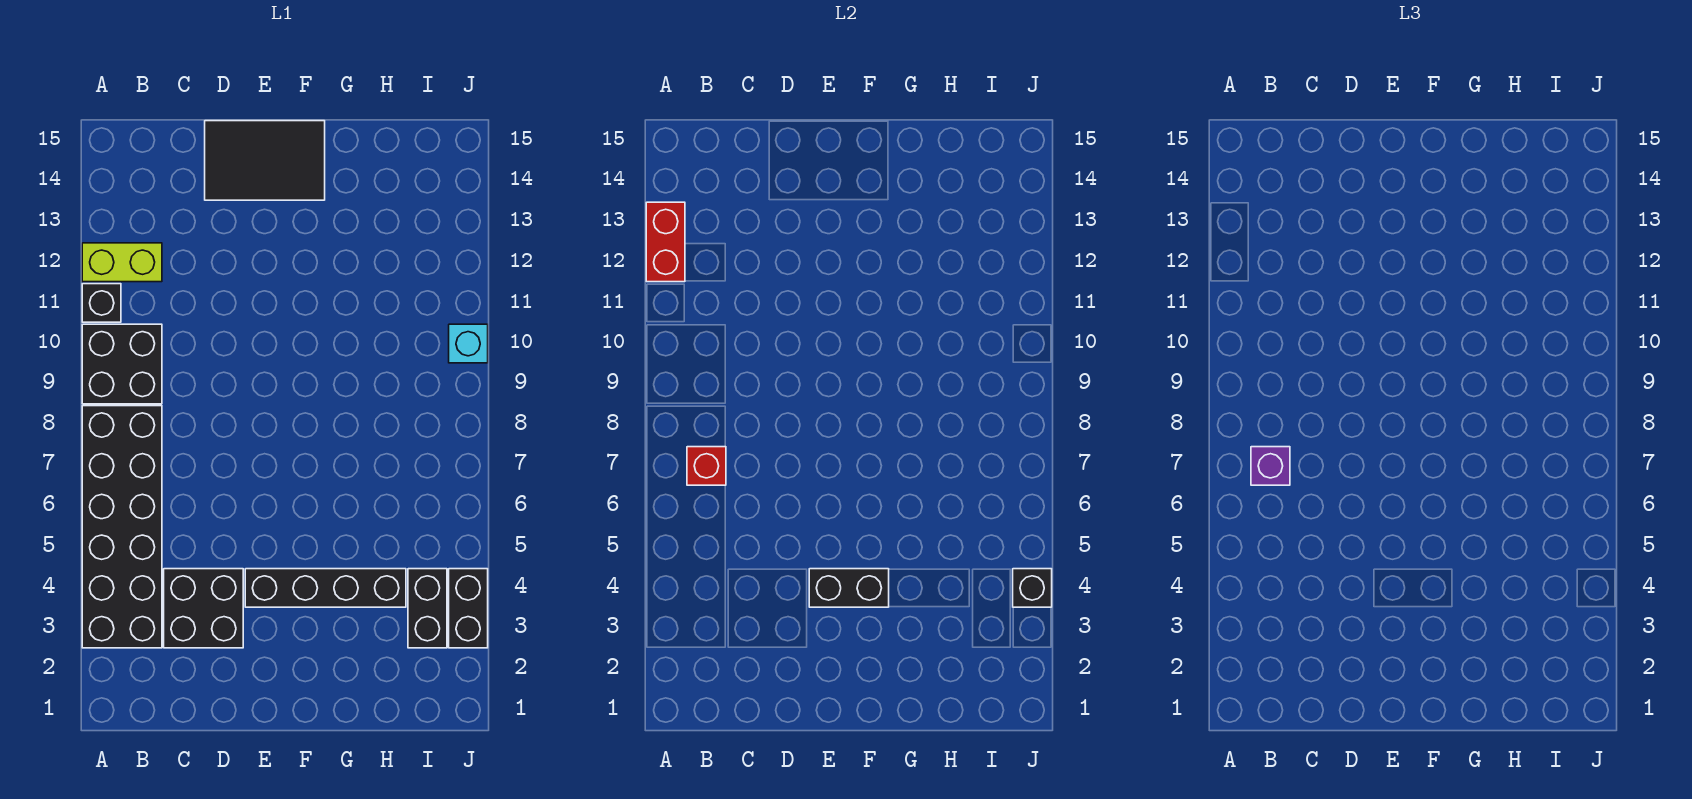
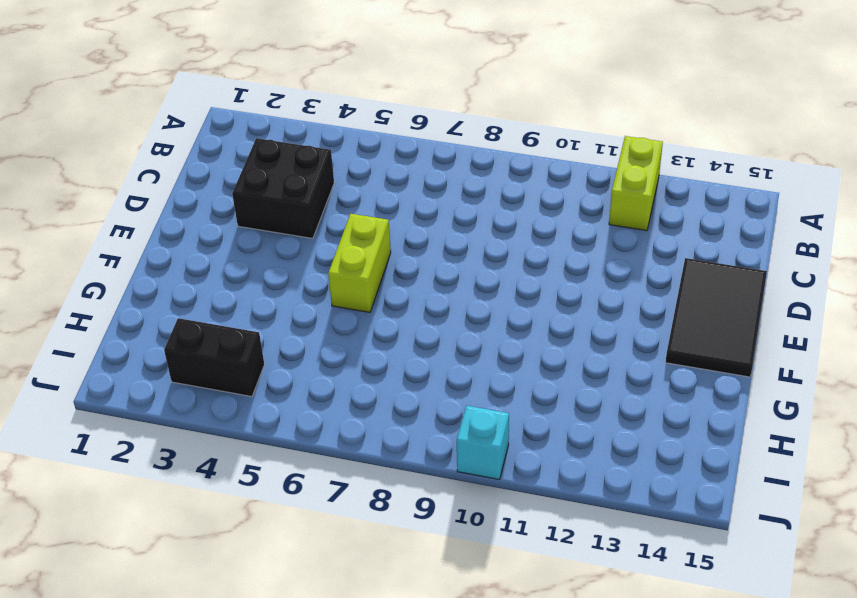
lime 1x2 brick [328,214,391,312] -> none
none -> black 2x6 brick [82,406,162,648]
none -> black 2x2 brick [82,324,162,404]
none -> black 1x1 brick [82,284,121,322]

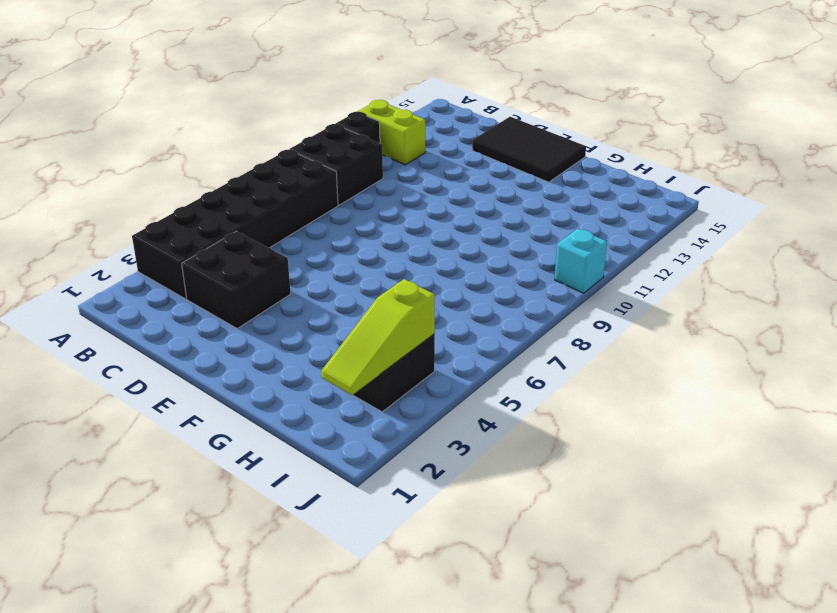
lime 1x3 slope [321,279,435,395] -> none
none -> black 1x4 brick [245,569,406,607]
none -> black 1x2 brick [449,569,488,648]
none -> red 1x2 brick [646,202,685,282]

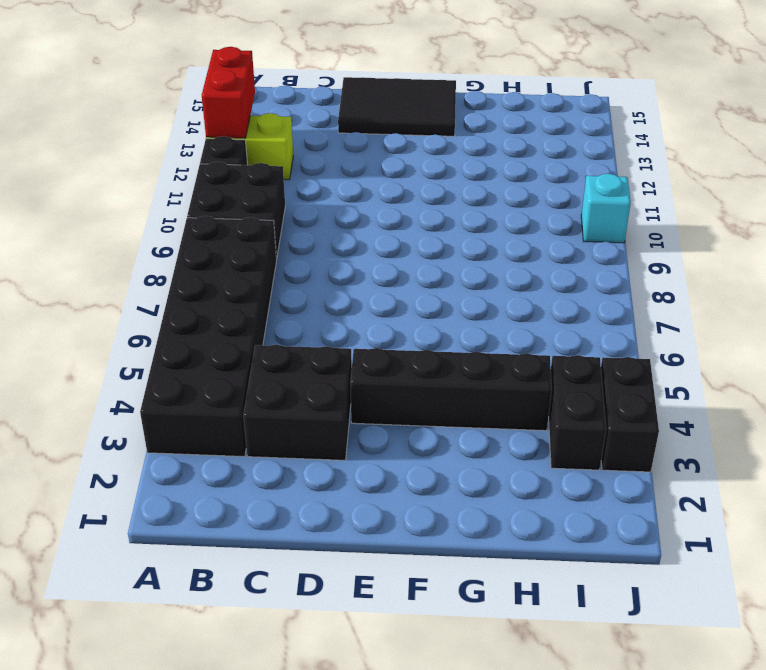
none -> red 1x1 brick [687,447,726,485]
none -> black 1x2 brick [809,569,889,607]
none -> black 1x1 brick [1013,569,1052,607]

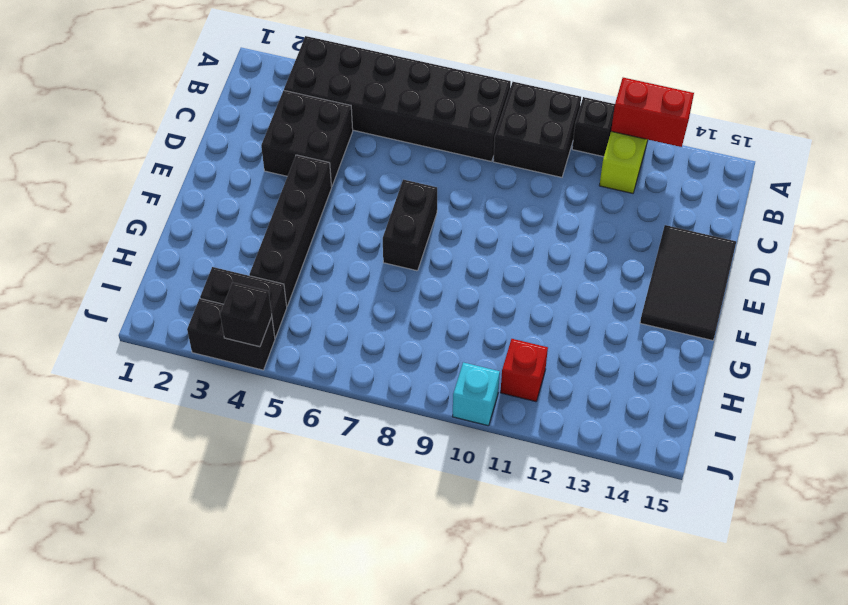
black 1x2 brick [383,180,437,271] -> black 1x2 brick moved to [809,569,889,607]
red 1x1 brick [500,339,548,402] -> red 1x1 brick moved to [687,447,726,485]
none -> purple 1x1 brick [1251,447,1290,485]

